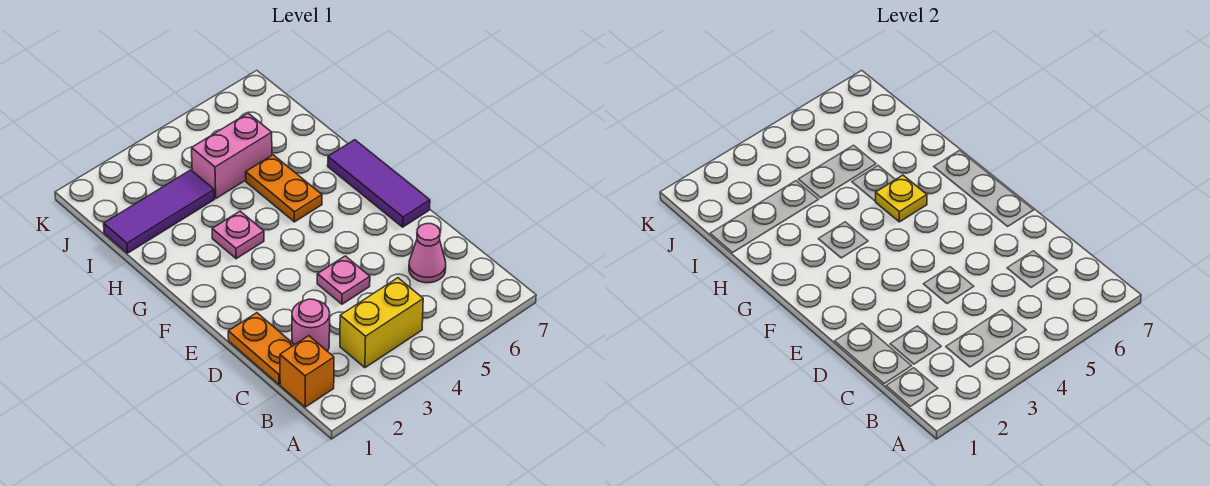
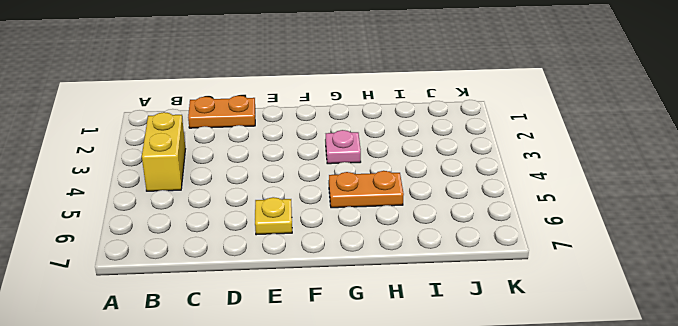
yellow 1x1 plate [255,197,292,235] -> yellow 1x1 plate moved to [875,175,927,222]
none -> orange 1x1 brick [280,336,334,407]
none -> pink 1x1 round brick [292,299,330,351]
none -> pink 1x1 cone [409,224,446,283]

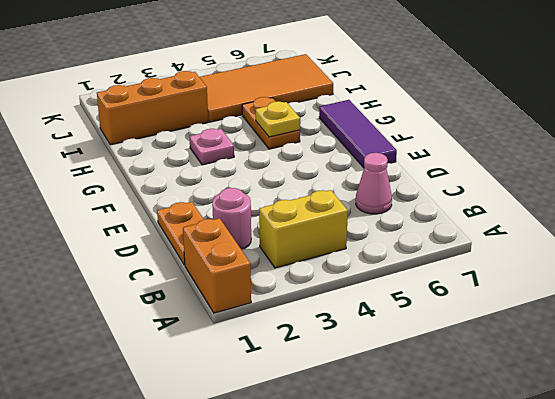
orange 1x2 brick [183,218,251,313] -> orange 1x1 brick [280,336,334,407]
orange 1x3 brick [97,71,208,145] -> purple 1x3 tile [104,170,214,253]
orange 2x4 tile [200,54,333,122] -> pink 1x2 brick [192,113,272,198]
none -> pink 1x1 plate [317,256,370,304]

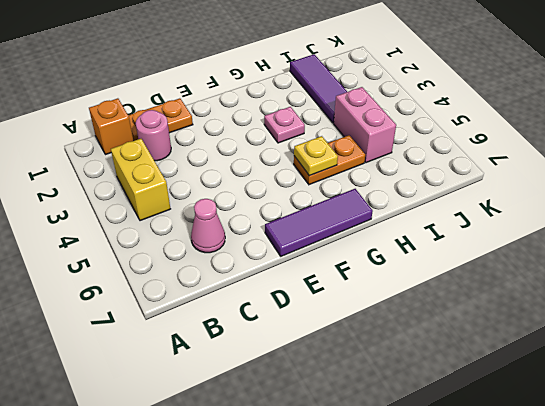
none -> pink 1x1 plate [317,256,370,304]

